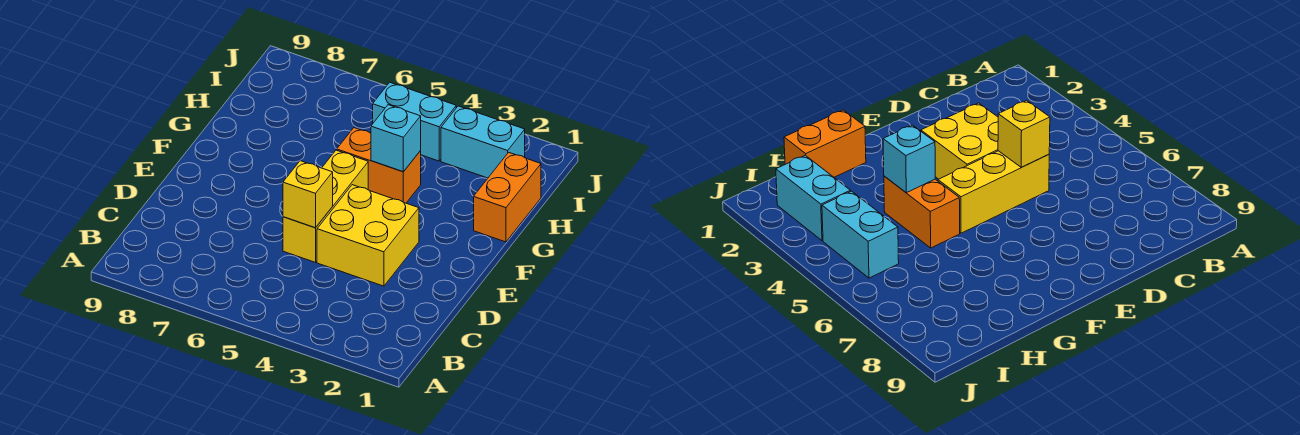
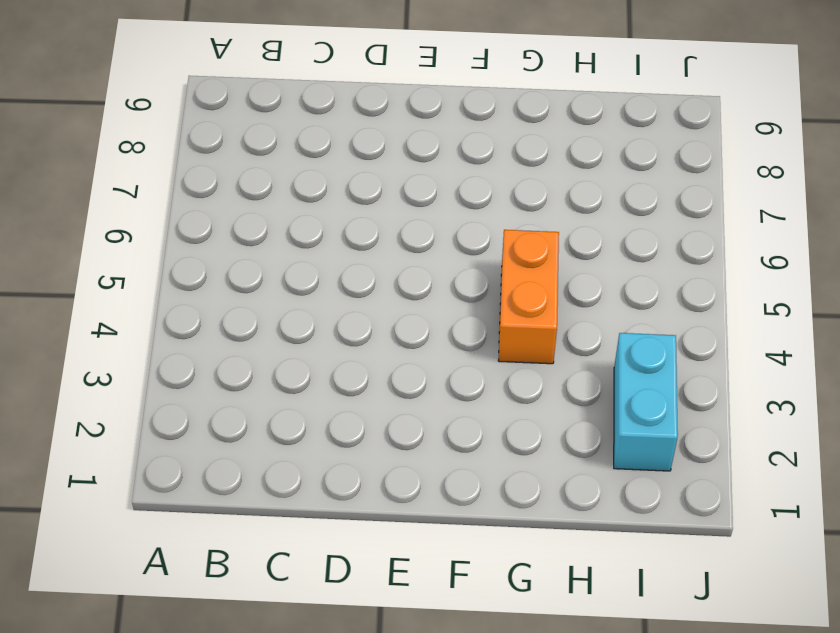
none -> yellow 2x2 brick [317,185,419,286]
none -> yellow 1x3 brick [283,150,368,262]

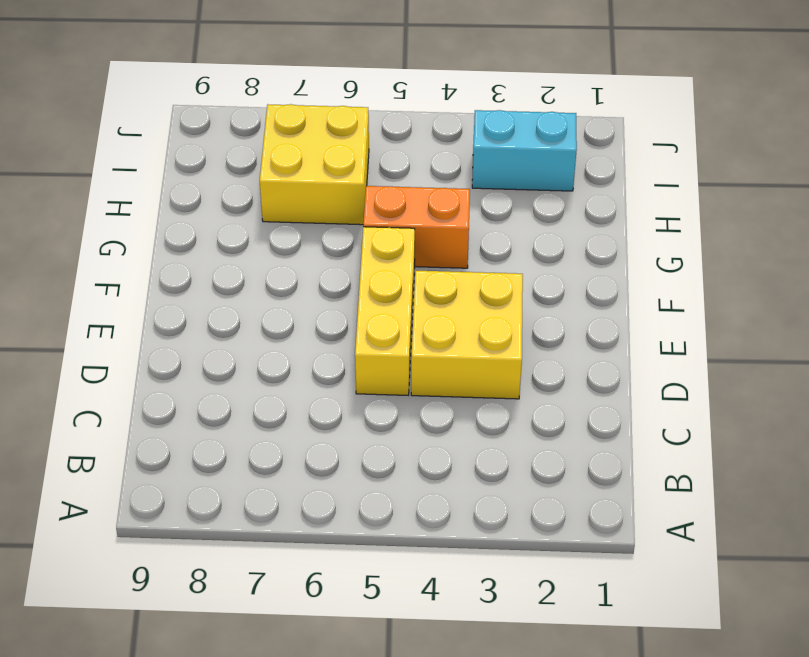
yellow 2x2 brick [260,104,369,225] -> none
none -> orange 1x2 brick [474,152,541,242]
none -> cyan 1x2 brick [373,82,456,161]

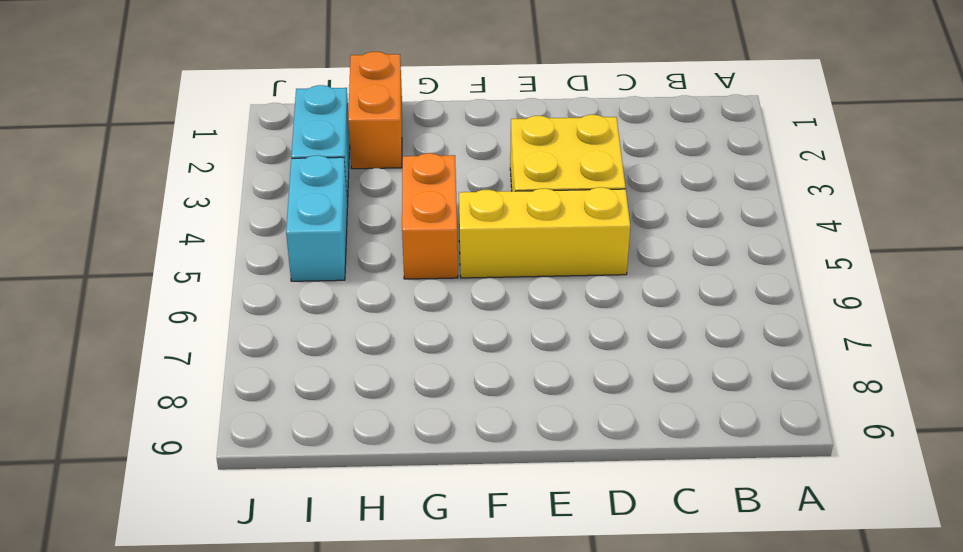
orange 1x2 brick [348,52,402,169] -> orange 1x2 brick turned to [474,152,541,242]
none -> yellow 1x1 brick [283,161,333,228]
none -> cyan 1x1 brick [371,105,421,172]

